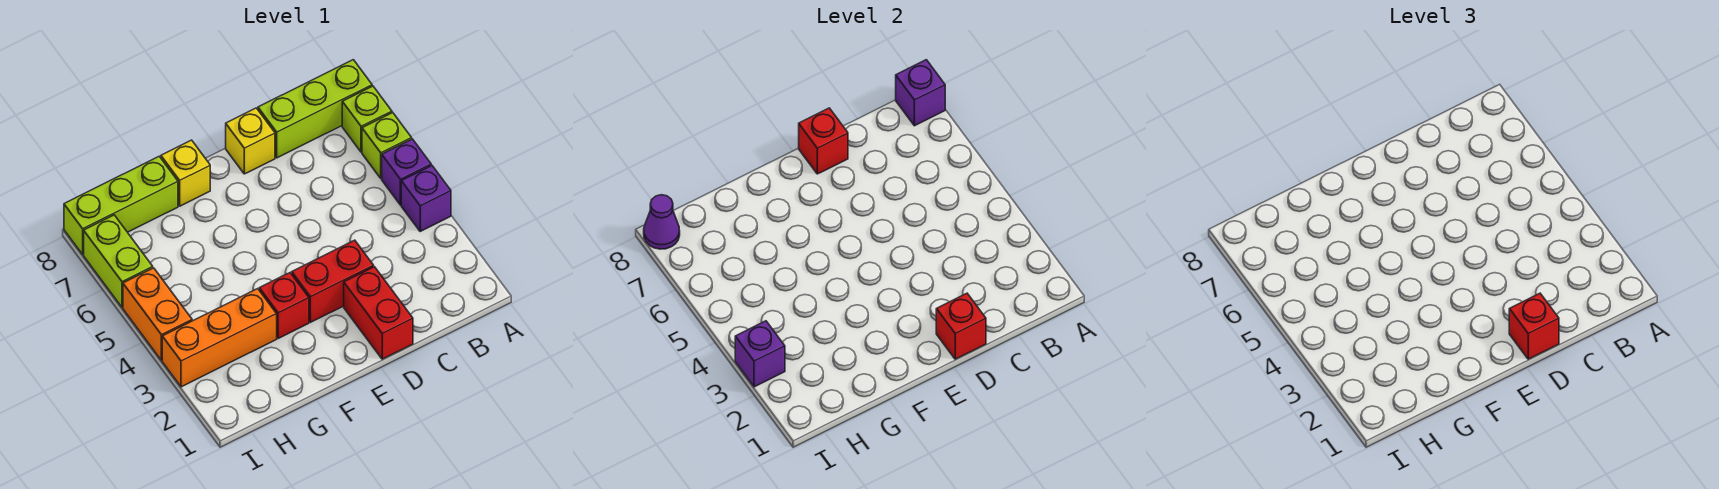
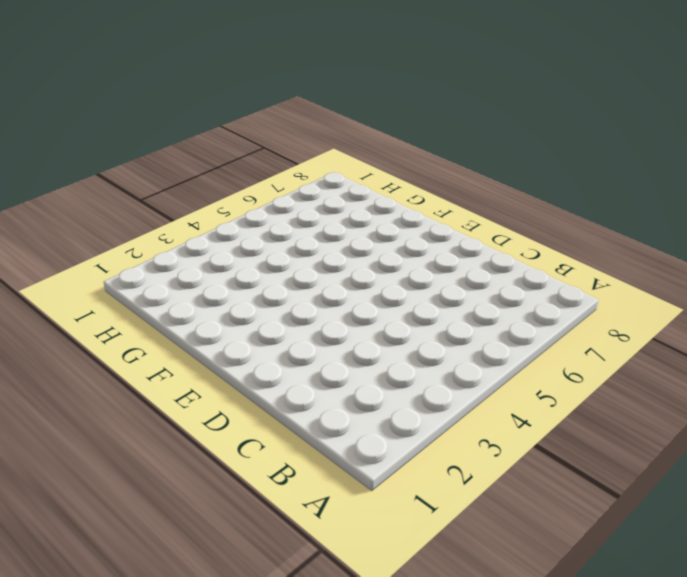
none -> purple 1x1 brick [401,166,451,231]
none -> purple 1x1 brick [382,139,431,205]
none -> lime 1x1 brick [362,113,412,178]

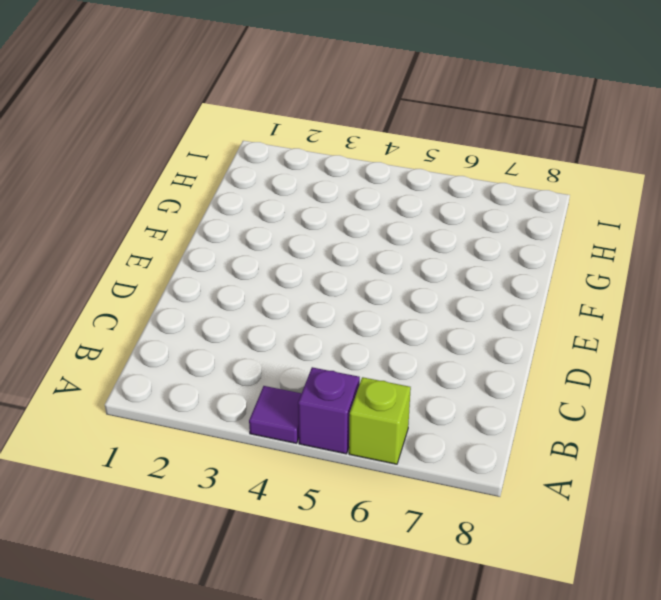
purple 1x1 tile [249,386,301,443] -> purple 1x1 brick [401,166,451,231]
none -> lime 1x1 brick [342,86,392,152]
none -> lime 1x3 brick [258,60,372,158]
none -> red 1x2 brick [344,267,413,359]

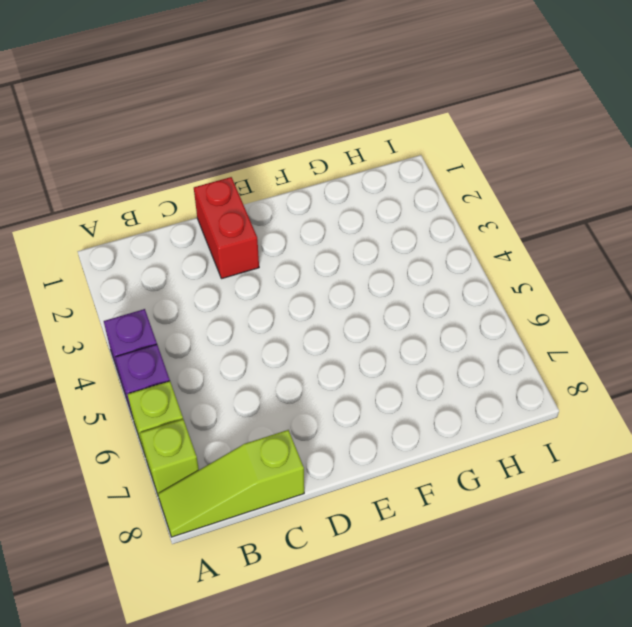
lime 1x3 slope [158,430,304,537] -> lime 1x3 brick [258,60,372,158]
none -> red 1x2 brick [292,240,374,322]
none -> yellow 1x1 brick [226,108,275,174]
none -> red 1x1 brick [259,273,309,339]

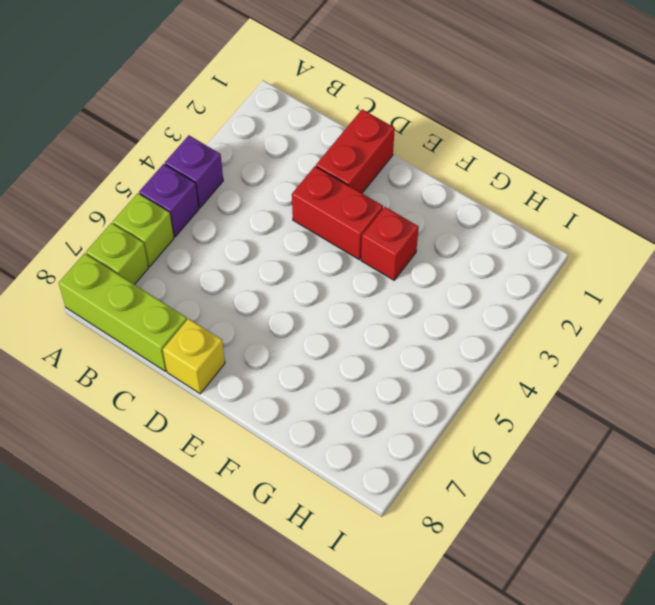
none -> yellow 1x1 brick [161,140,210,206]
none -> orange 1x3 brick [162,289,277,387]
none -> lime 1x3 brick [64,156,178,254]

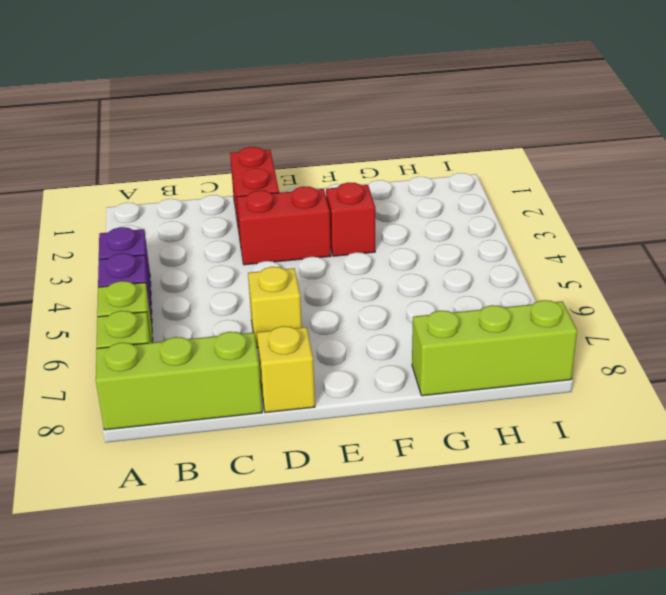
yellow 1x1 brick [248,267,302,348] -> yellow 1x1 brick moved to [161,140,210,206]
none -> orange 1x3 brick [162,289,277,387]
none -> orange 1x2 brick [123,268,192,360]
none -> lime 1x2 brick [84,215,153,307]

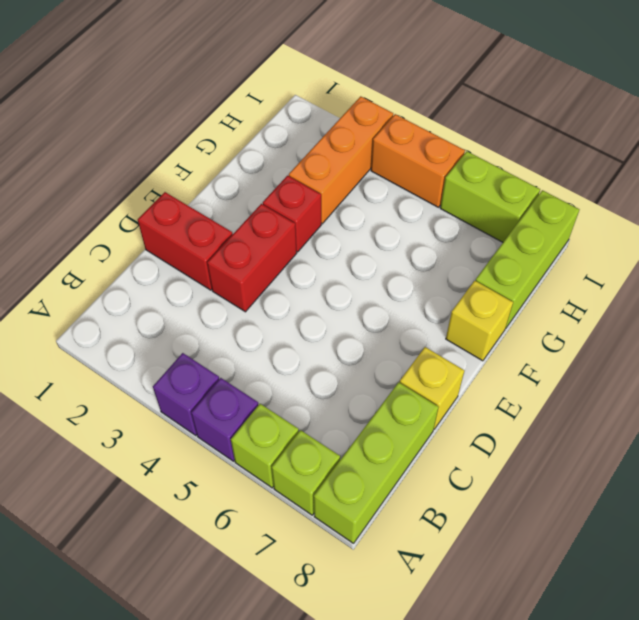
none -> purple 1x1 brick [896,60,945,126]
none -> red 1x1 brick [936,293,986,359]
none -> red 1x1 brick [799,108,848,174]

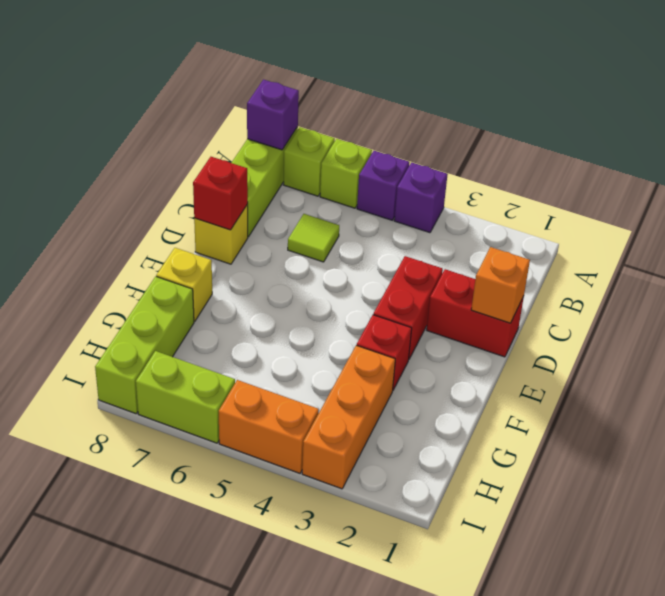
lime 1x1 tile [288,214,339,262] -> none
orange 1x1 brick [471,247,530,323] -> red 1x1 brick [936,293,986,359]
none -> purple 1x1 brick [735,321,785,387]
none -> purple 1x1 cone [644,195,680,249]
none -> red 1x1 brick [1509,293,1559,359]

